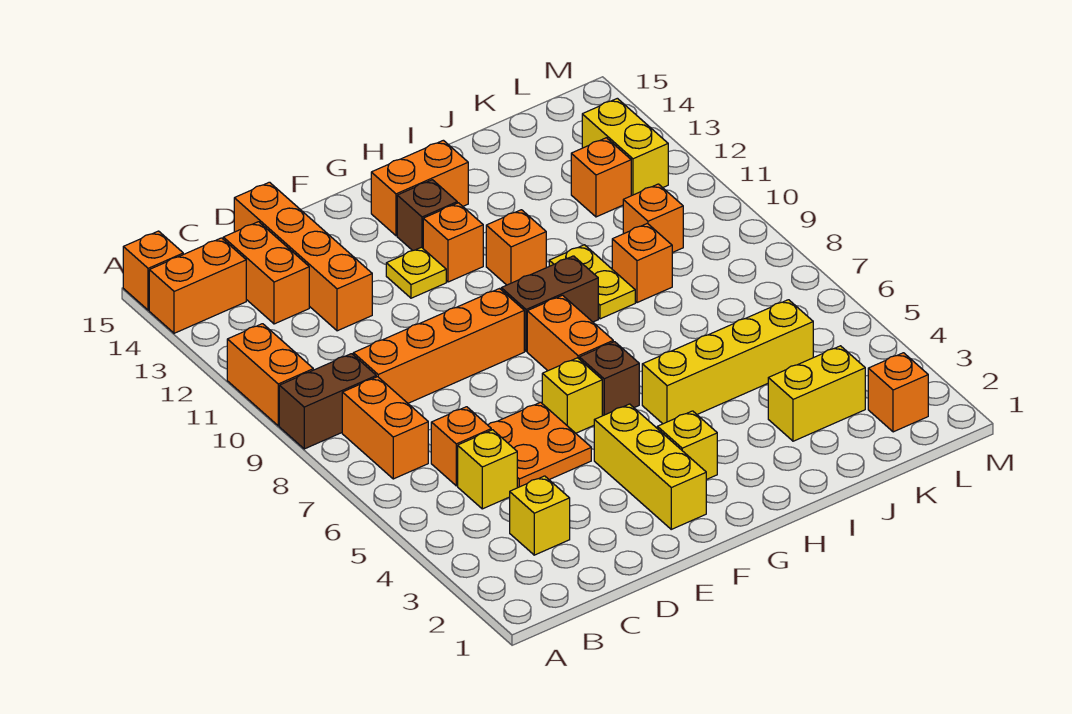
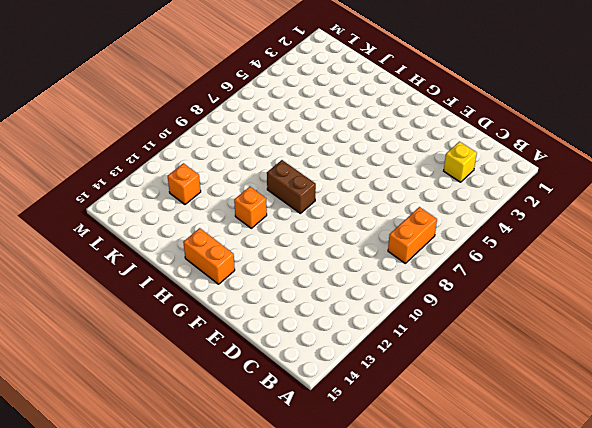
none -> brown 1x2 brick [279,354,376,449]
none -> orange 1x2 brick [227,324,313,426]
none -> orange 1x2 brick [149,238,246,333]
none -> orange 1x1 brick [123,231,183,310]

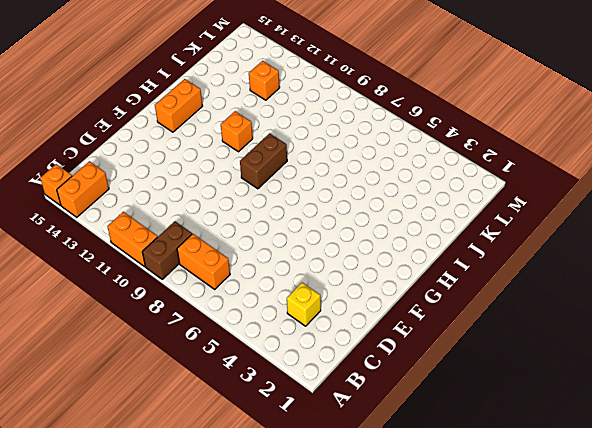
none -> yellow 1x1 brick [458,430,517,509]
none -> orange 1x1 brick [431,407,491,486]
none -> orange 1x4 brick [353,289,524,403]
none -> orange 1x2 brick [223,222,309,324]

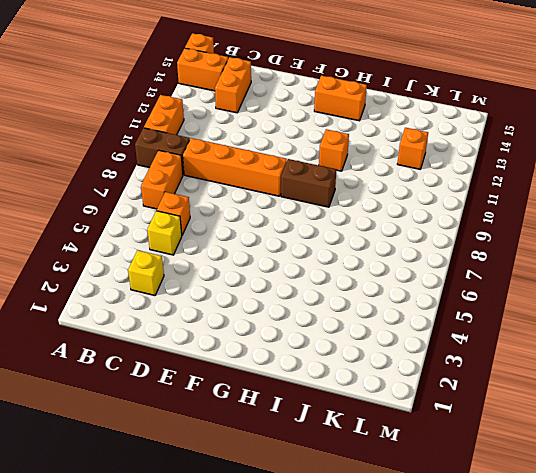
none -> orange 2x2 plate [488,402,591,488]
none -> orange 1x4 brick [234,182,372,331]
none -> yellow 1x3 brick [594,404,706,529]
none -> yellow 1x1 brick [542,358,602,433]

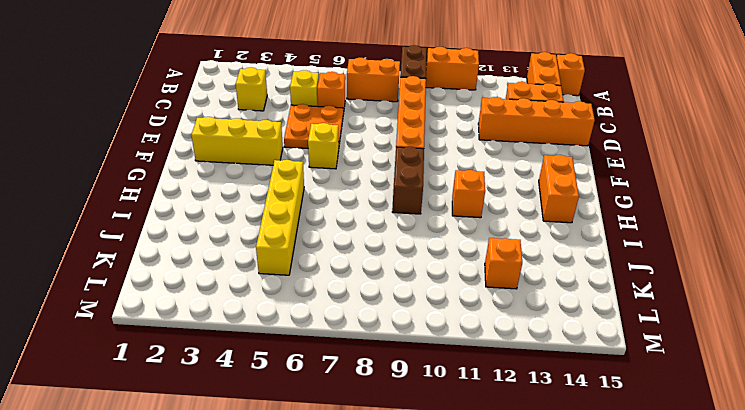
none -> yellow 1x1 plate [386,247,446,298]
none -> yellow 1x1 brick [657,411,717,480]
none -> brown 1x1 brick [579,342,639,416]
none -> orange 1x2 brick [527,295,613,371]

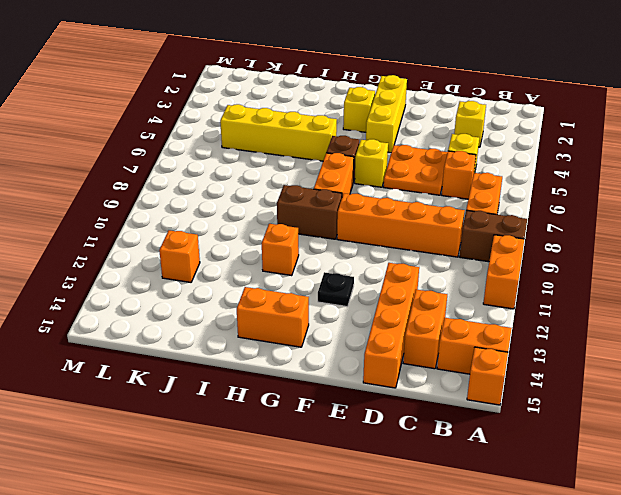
black 1x1 plate [318,272,354,307] -> yellow 1x1 plate [386,247,446,298]
none -> orange 1x1 brick [423,203,483,282]
none -> brown 1x1 brick [397,180,457,251]
none -> yellow 1x2 plate [549,245,635,319]
none -> yellow 1x2 brick [768,346,865,441]

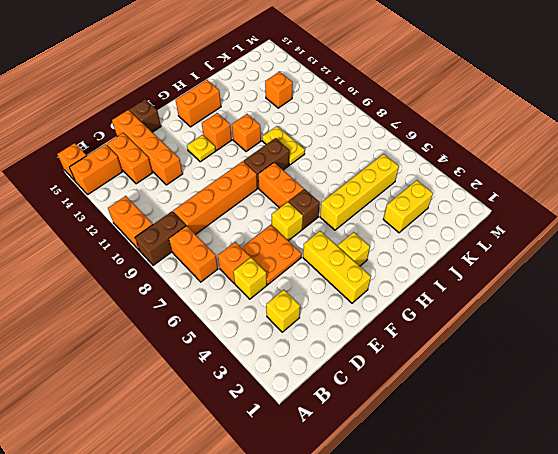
brown 1x1 brick [129,99,161,132] -> brown 1x1 brick moved to [397,180,457,251]
none -> orange 1x1 brick [612,223,672,303]
none -> orange 1x1 brick [623,184,683,253]
none -> orange 1x1 brick [868,353,928,432]
none -> yellow 1x2 brick [582,98,668,196]

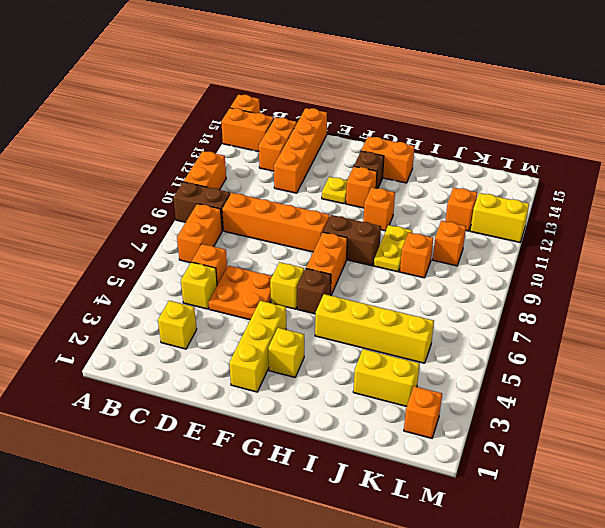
yellow 1x2 brick [470,193,529,242] -> yellow 1x2 brick turned to [582,98,668,196]

